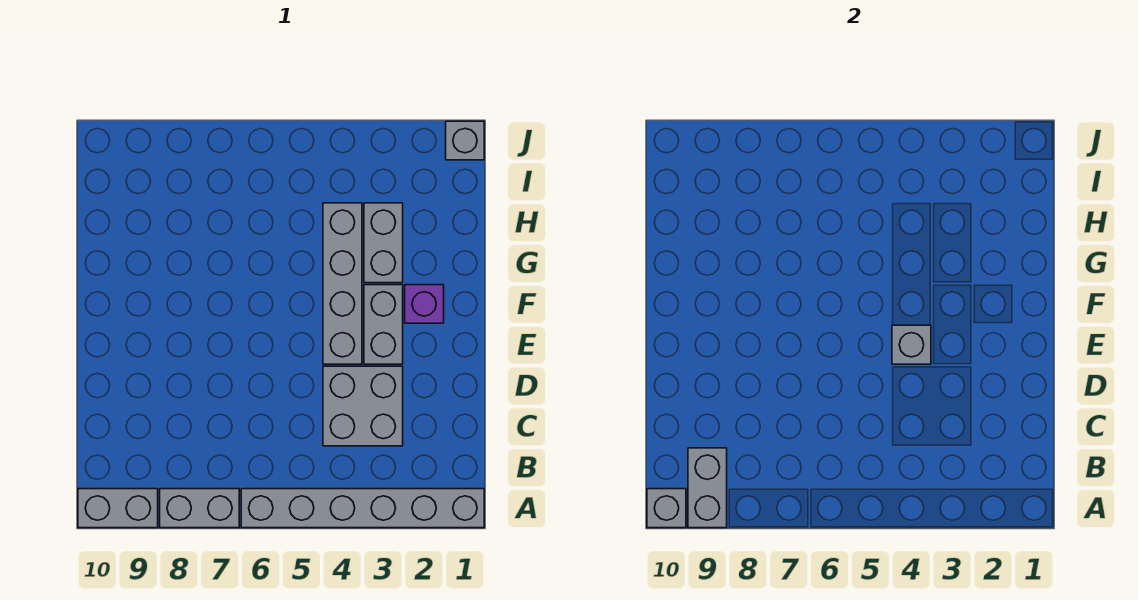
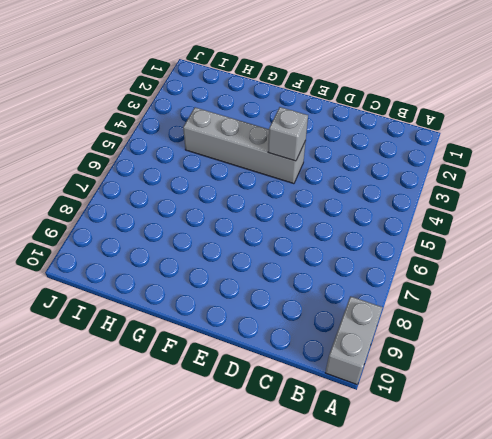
none -> grey 1x6 brick [241,489,484,528]
none -> grey 1x2 brick [160,489,239,528]
none -> grey 2x2 brick [323,366,403,446]

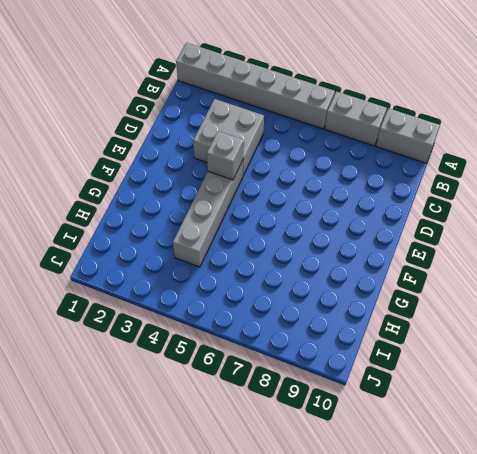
none -> grey 1x2 brick [364,285,403,364]
none -> purple 1x1 brick [405,285,444,323]
none -> grey 1x2 brick [364,203,403,283]

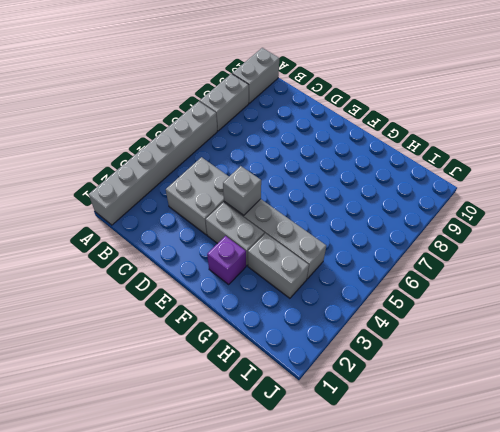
none -> grey 1x1 brick [446,121,484,160]
none -> grey 1x2 brick [688,448,727,528]
none -> grey 1x1 brick [647,489,686,528]

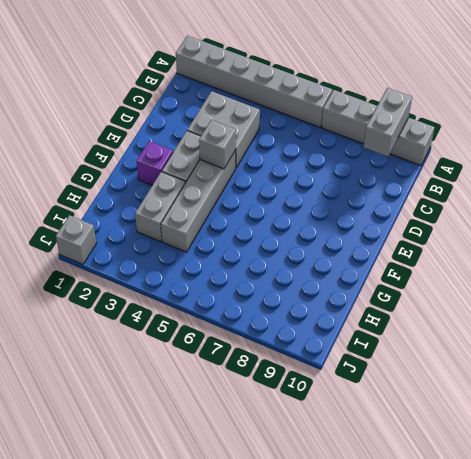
none -> grey 1x1 brick [647,489,686,528]

